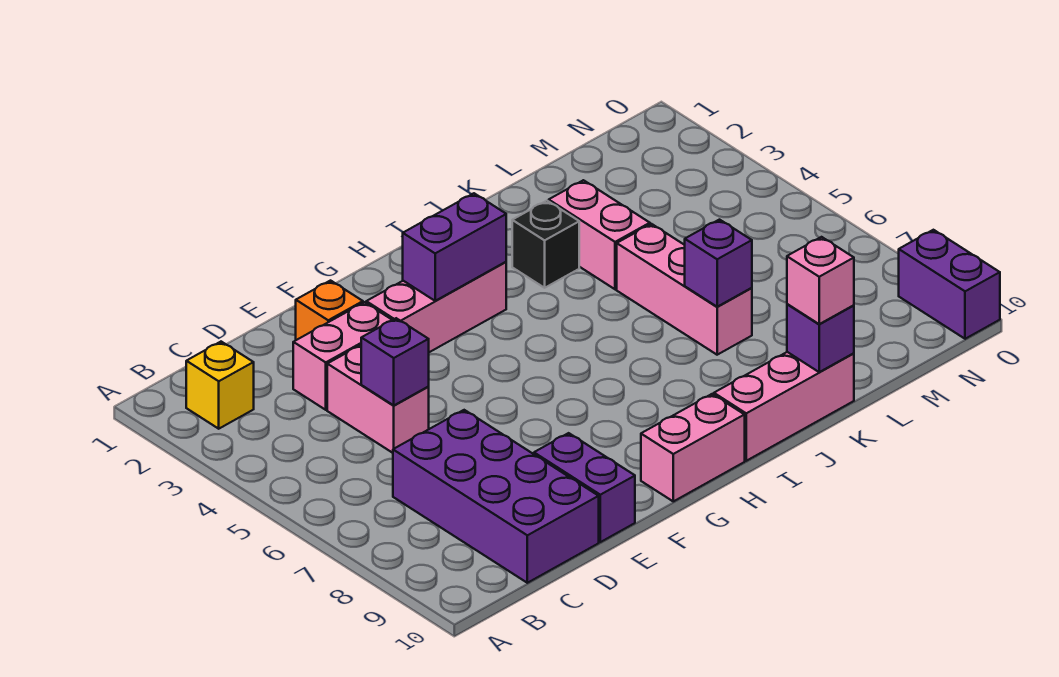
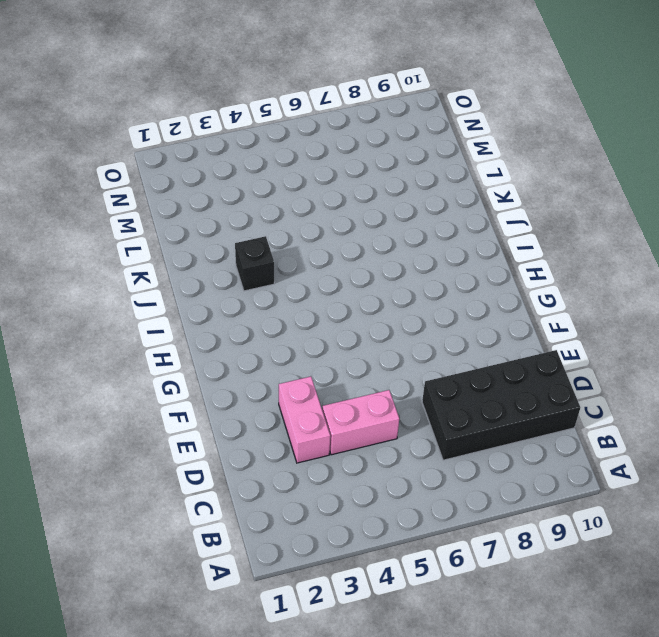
black 2x4 brick [422,350,580,460] -> purple 2x4 brick [393,410,599,583]
none -> yellow 1x1 brick [186,342,254,429]
none -> orange 1x1 brick [296,281,363,340]
none -> purple 1x2 brick [534,433,635,542]

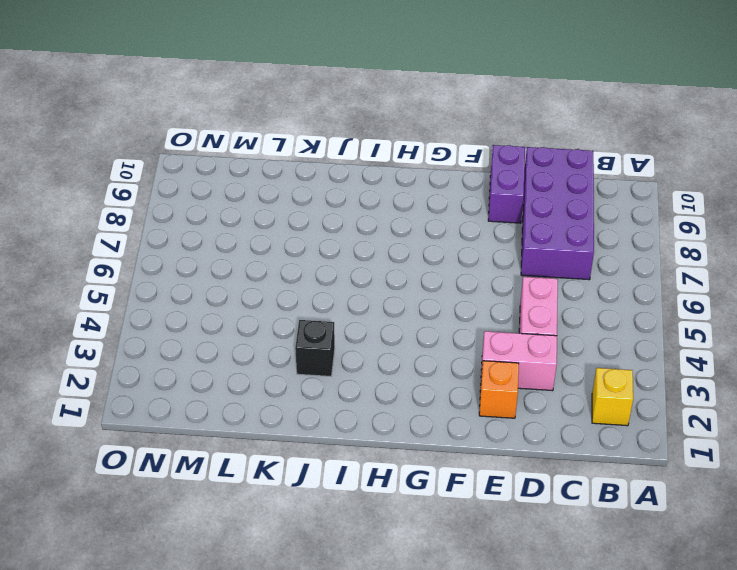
none -> pink 1x3 brick [366,262,506,352]
none -> pink 1x2 brick [641,394,745,501]
none -> pink 1x3 brick [714,352,854,461]

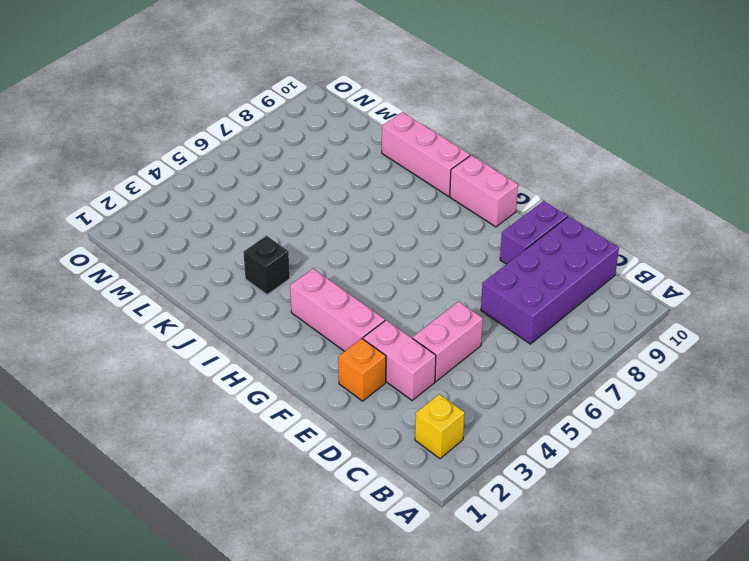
none -> pink 1x2 brick [549,180,650,289]
none -> pink 1x3 brick [617,224,752,355]
none -> purple 1x2 brick [899,230,1000,339]

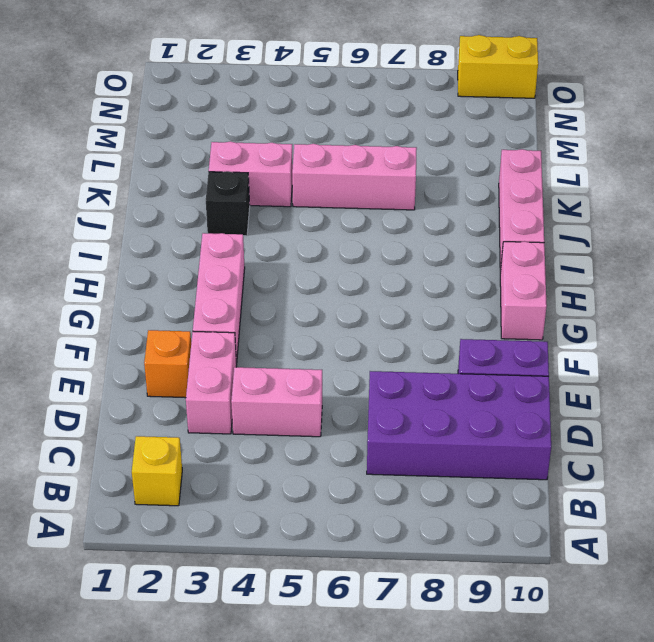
yellow 1x2 brick [458,35,538,98] -> purple 1x2 brick [899,230,1000,339]
none -> purple 1x1 brick [361,318,429,406]
none -> purple 1x2 brick [403,193,506,301]
none -> purple 1x1 brick [685,220,752,307]

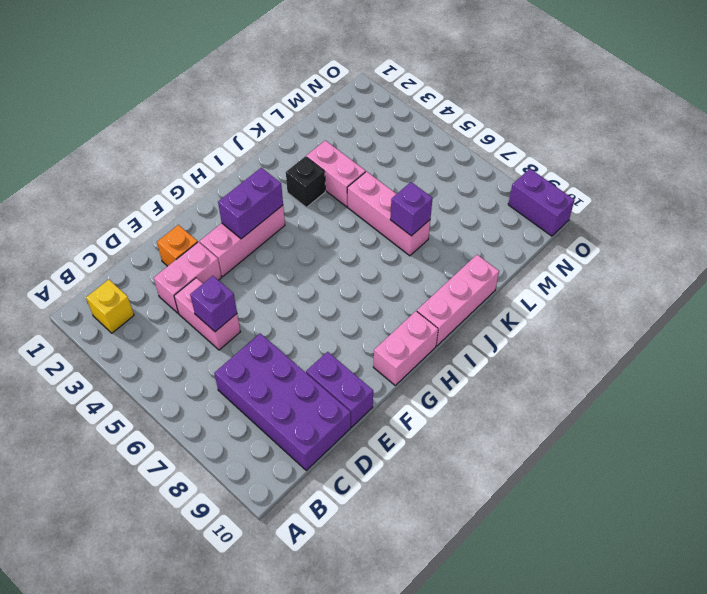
none -> purple 1x1 brick [787,304,854,372]
none -> pink 1x1 brick [787,237,854,324]

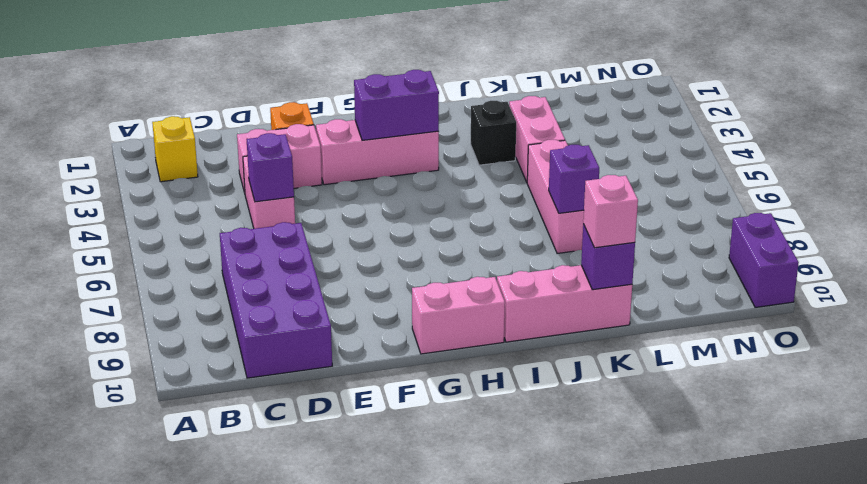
none -> purple 1x2 brick [534,433,635,542]

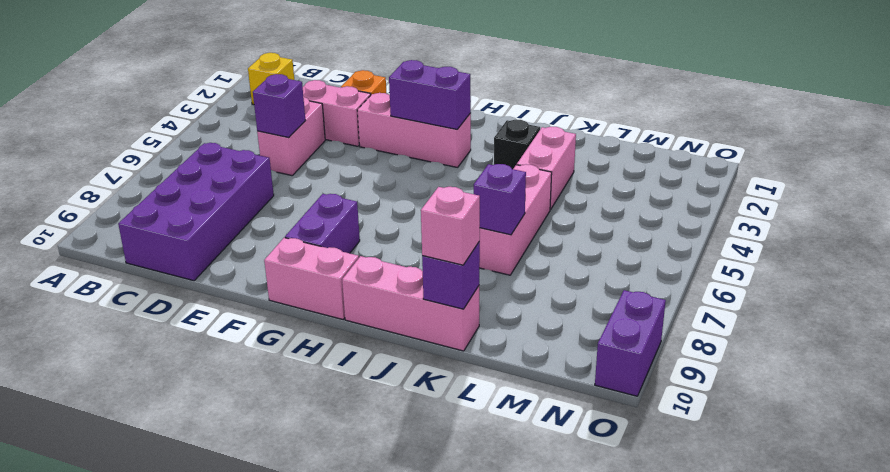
purple 1x2 brick [285,194,360,253] -> purple 1x2 brick moved to [534,433,635,542]

